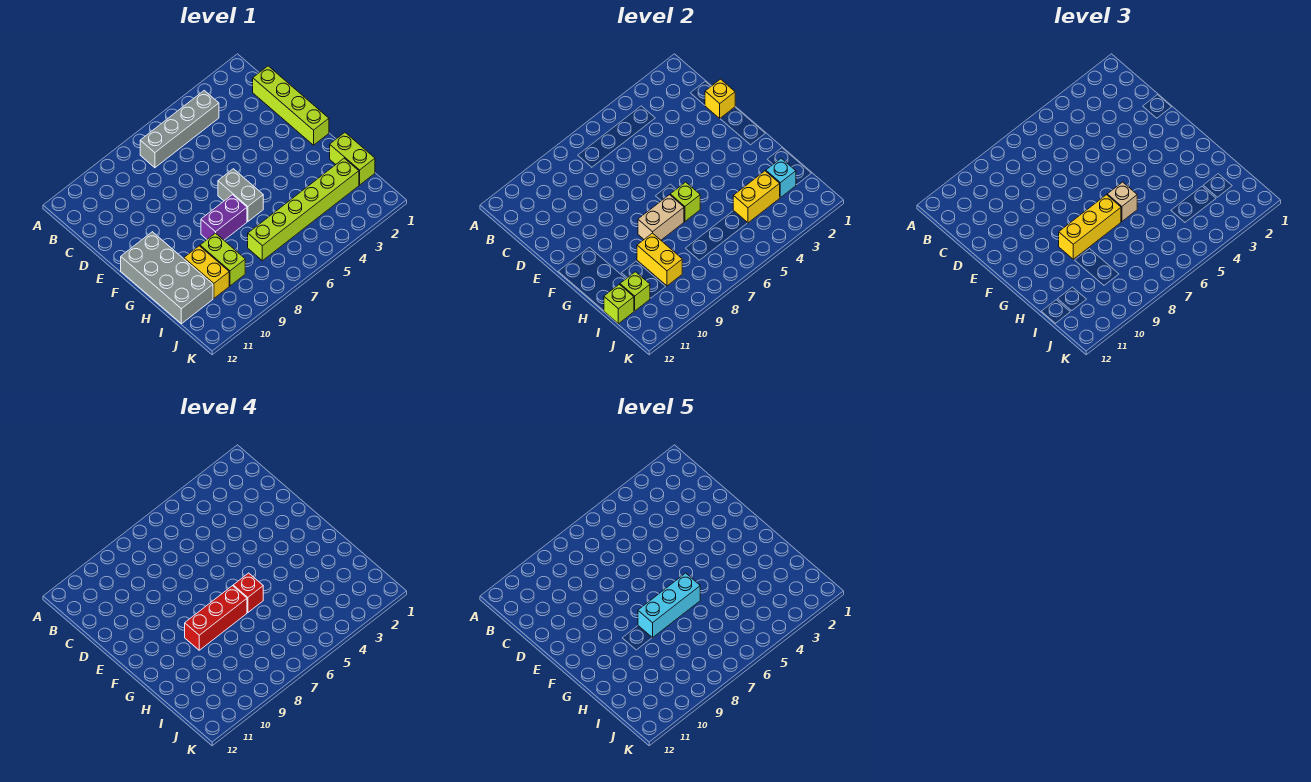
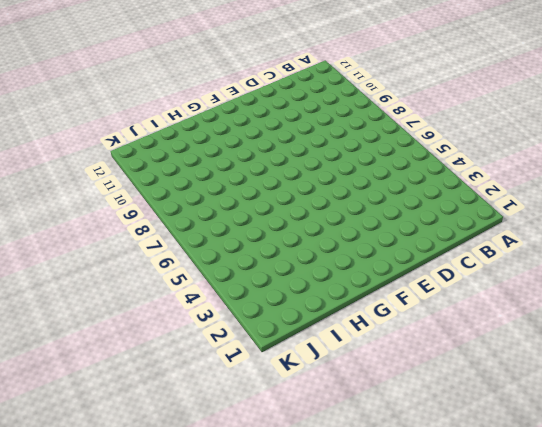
none -> grey 1x4 brick [140,91,219,168]
none -> lime 1x4 brick [253,66,329,145]
none -> grey 1x2 brick [218,169,263,221]

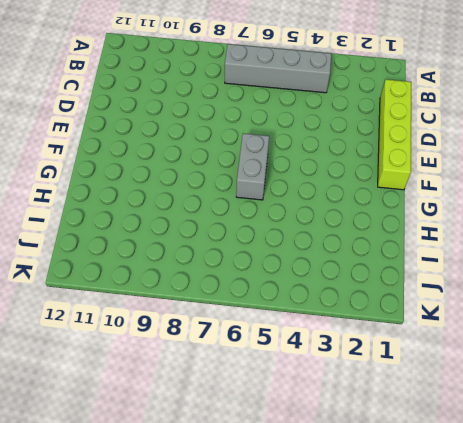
none -> grey 2x4 brick [121,232,213,324]
none -> purple 1x2 brick [201,195,247,240]
none -> lime 1x2 brick [330,133,375,185]

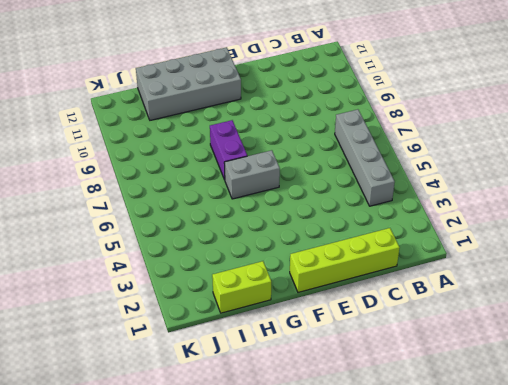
none -> lime 1x2 brick [200,233,245,286]
none -> yellow 1x2 brick [184,246,229,298]
none -> lime 1x6 brick [248,158,359,261]

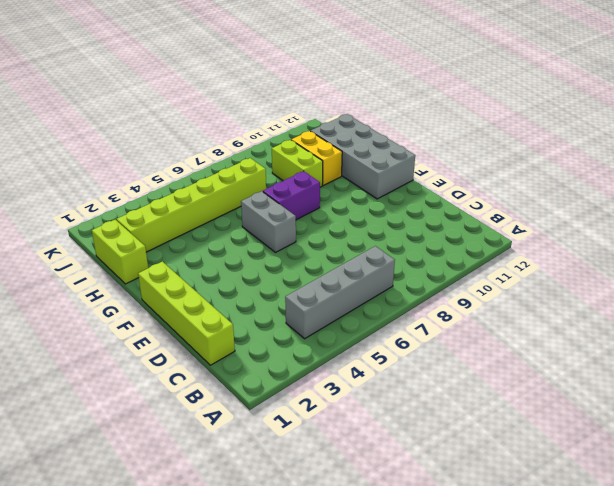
none -> yellow 1x1 brick [705,79,735,118]
none -> lime 1x1 brick [670,182,700,221]
none -> tan 1x2 brick [638,195,684,240]

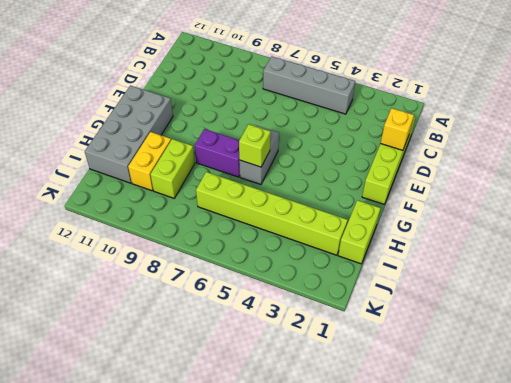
none -> tan 1x2 brick [638,195,684,240]
none -> yellow 1x2 brick [637,233,682,286]
none -> cyan 1x1 brick [766,158,796,198]

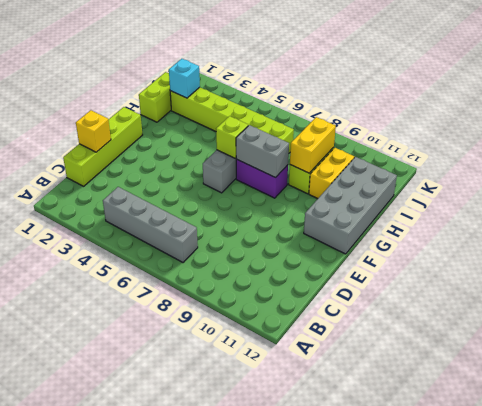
grey 1x2 brick [236,125,289,178] -> tan 1x2 brick [638,195,684,240]
none -> yellow 1x2 brick [733,171,780,223]
none -> lime 1x1 brick [620,272,650,311]
none -> lime 1x1 brick [604,284,634,324]

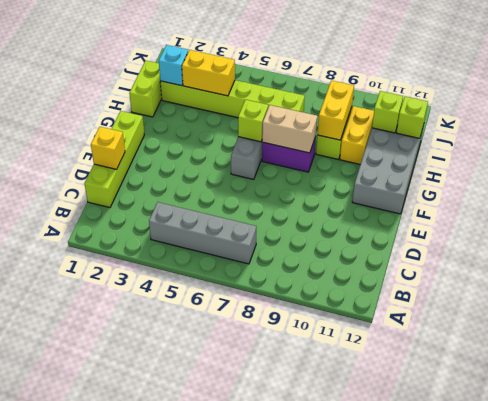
none -> tan 1x1 brick [1107,182,1137,221]
none -> yellow 1x3 brick [1059,195,1121,259]
none -> red 1x1 brick [233,573,263,612]

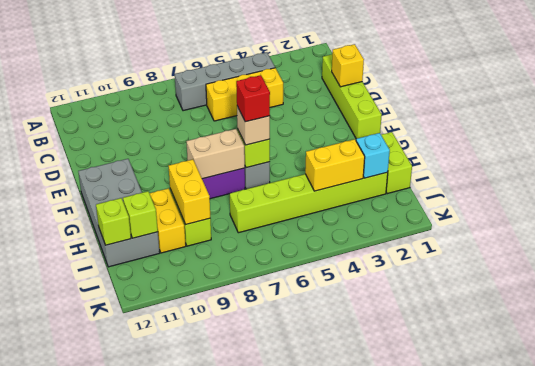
yellow 1x3 brick [206,68,283,121] -> yellow 1x3 brick moved to [1059,195,1121,259]
none -> red 1x3 brick [185,586,247,650]
none -> cyan 1x3 brick [638,573,700,638]

